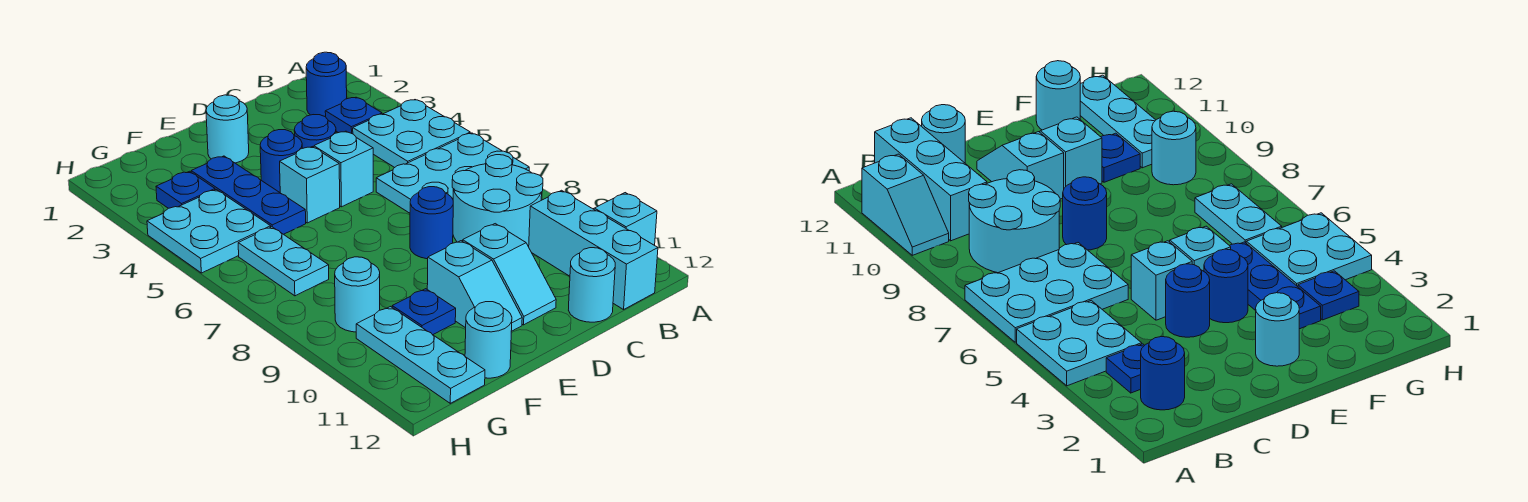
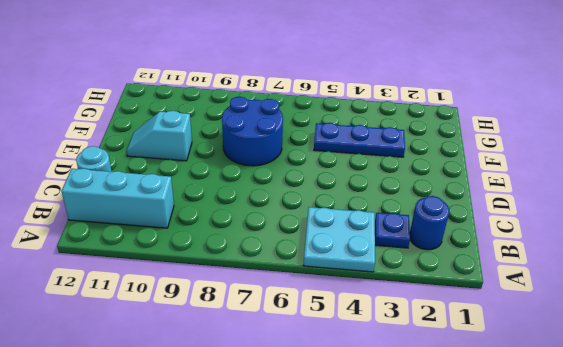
blue 2x2 round brick [222,97,283,166] -> none
none -> cyan 2x3 plate [376,133,529,213]
none -> cyan 1x2 slope [594,193,657,245]
none -> cyan 2x2 round brick [452,155,543,247]

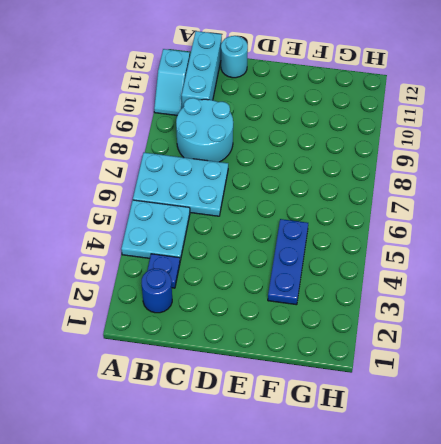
none -> blue 1x1 round brick [294,115,336,148]
none -> cyan 1x1 brick [314,131,373,207]
none -> blue 1x1 round brick [410,187,453,259]

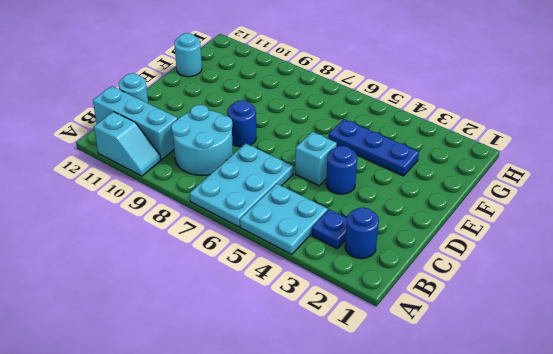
none -> cyan 1x2 slope [463,224,556,325]
none -> cyan 1x1 round brick [206,95,249,163]
none -> blue 1x1 round brick [260,130,302,192]

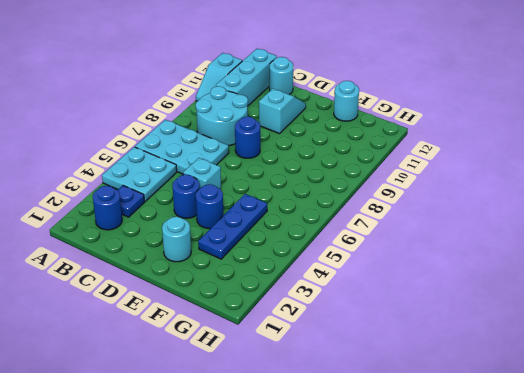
none -> cyan 1x1 brick [280,147,340,223]
none -> cyan 1x2 slope [427,241,522,331]
none -> blue 1x1 plate [392,289,456,335]

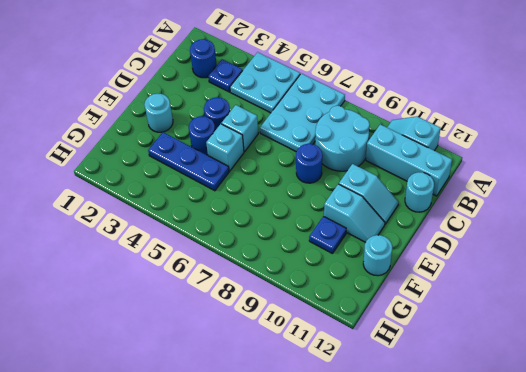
none -> blue 1x1 plate [156,171,215,208]
none -> cyan 2x2 plate [147,190,271,273]
none -> cyan 1x2 plate [238,227,329,296]

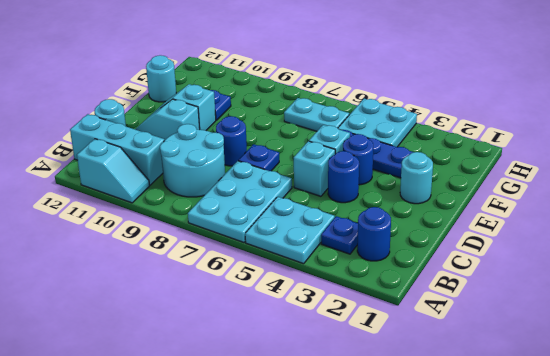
blue 1x1 plate [238,144,279,171] -> blue 1x1 plate moved to [156,171,215,208]
none -> cyan 1x1 round brick [335,257,380,332]
none -> cyan 1x3 plate [356,307,485,403]

